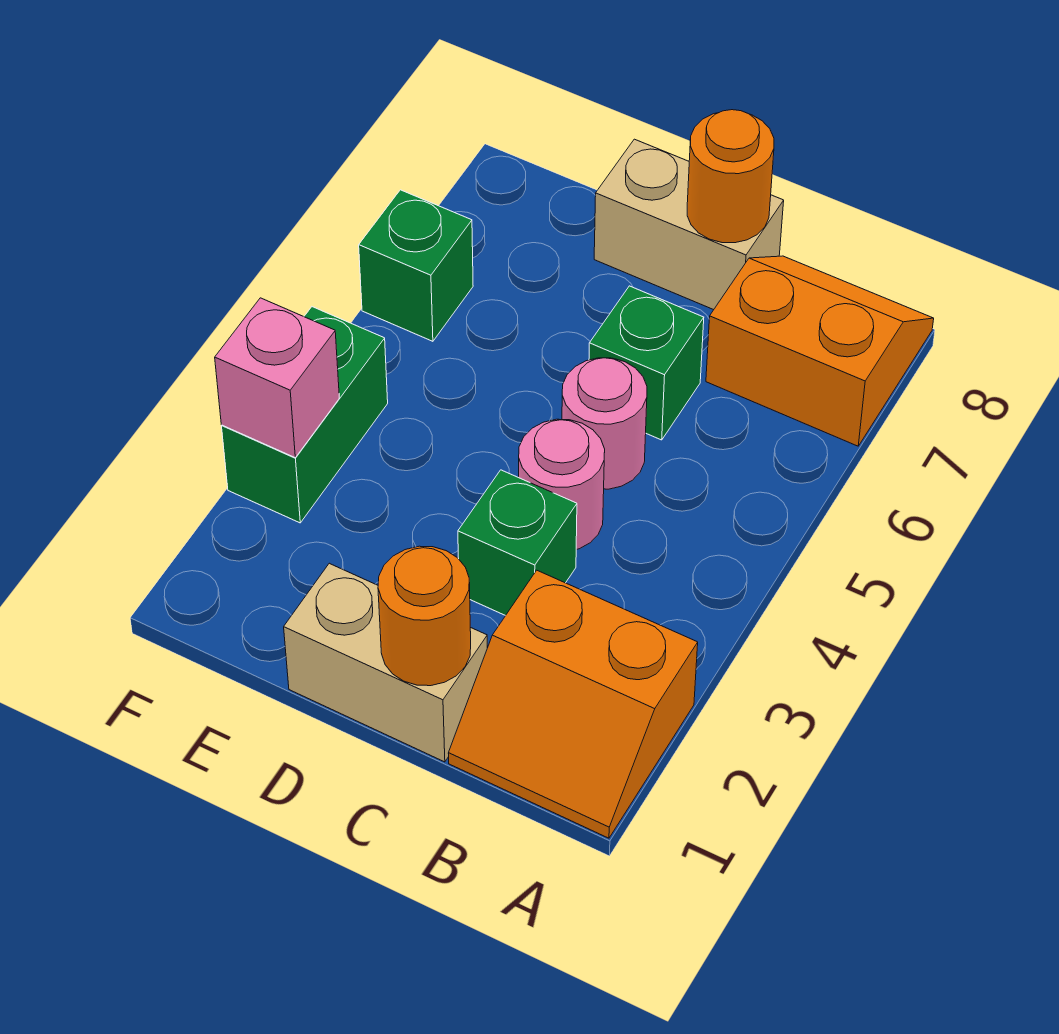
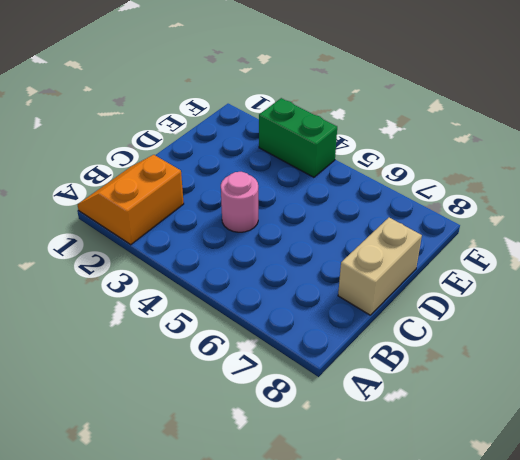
none -> orange 2x2 slope [706,256,934,446]
none -> tan 1x2 brick [284,563,487,762]
none -> green 1x1 brick [458,470,577,616]

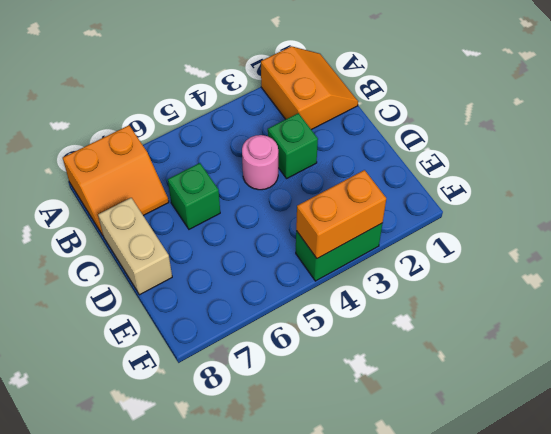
orange 2x2 slope [63,125,169,235] -> orange 2x2 slope turned to [706,256,934,446]
orange 1x2 brick [296,170,386,259] -> pink 1x1 brick [215,298,339,457]
none -> tan 1x2 brick [284,563,487,762]
none -> pink 1x1 round brick [562,358,647,489]
none -> green 1x1 brick [359,190,473,341]

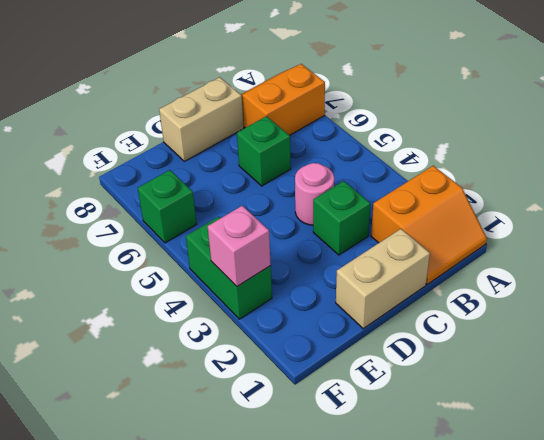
none -> pink 1x1 round brick [562,358,647,489]
none -> orange 1x1 round brick [378,546,471,686]
none -> orange 1x1 round brick [687,110,774,243]

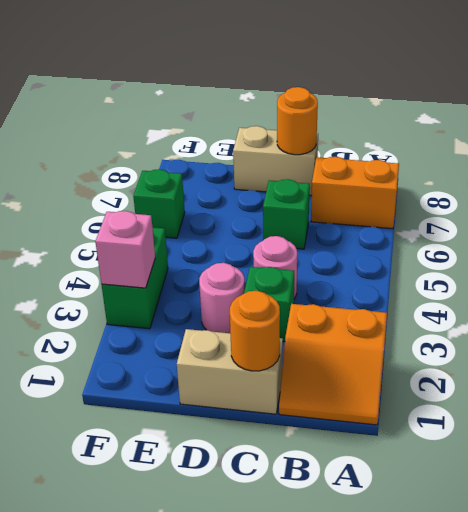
pink 1x1 round brick [199,263,245,333] -> pink 1x1 round brick moved to [562,358,647,489]

